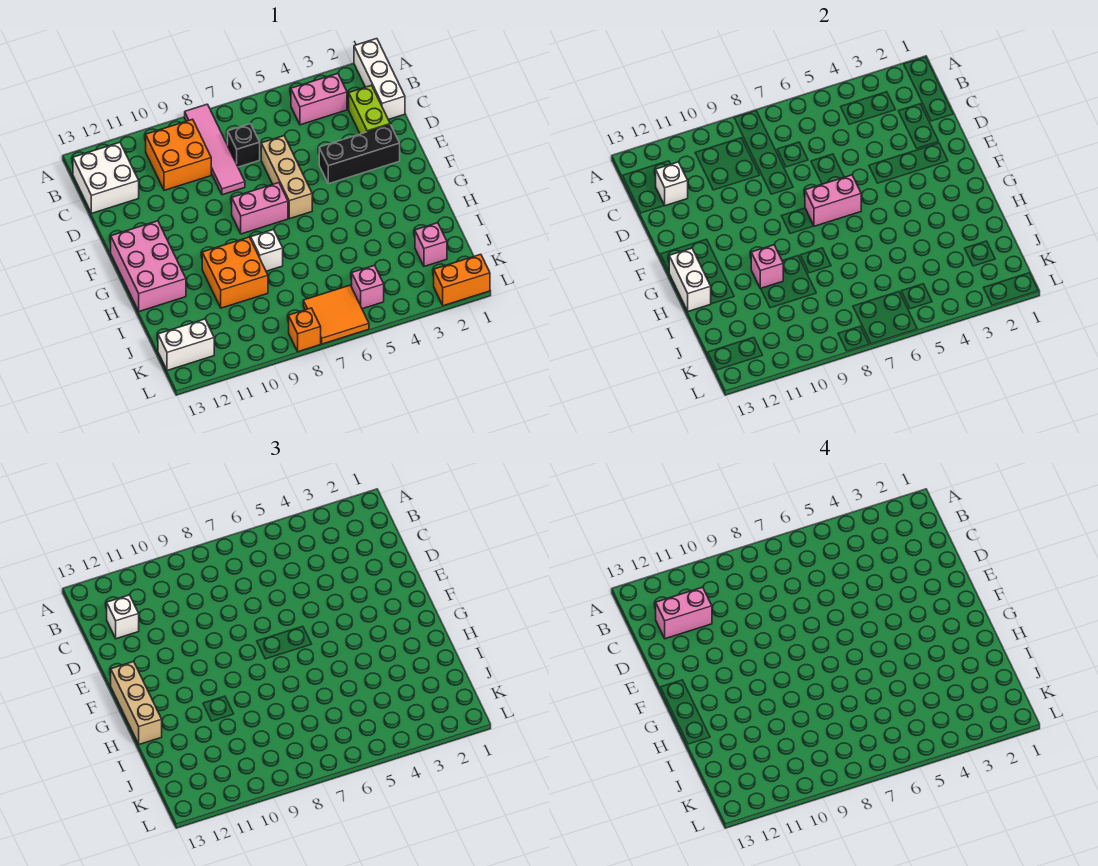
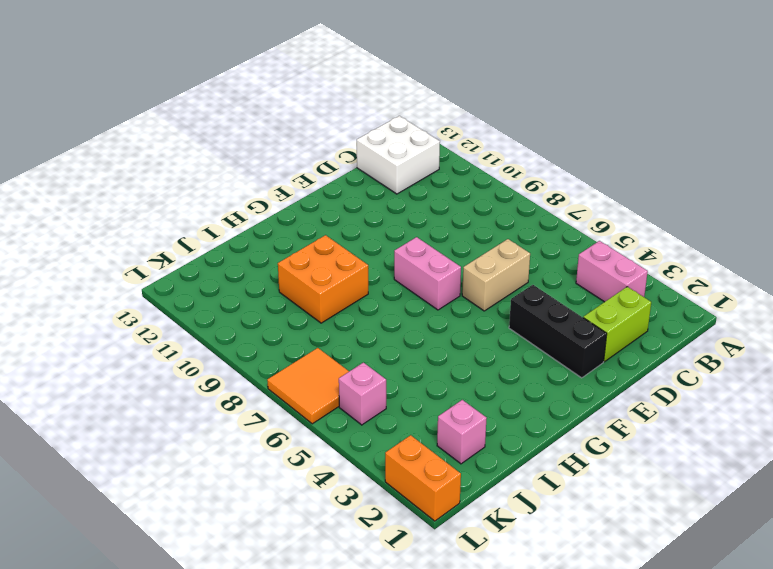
tan 1x2 brick [462,239,530,311] -> tan 1x3 brick [261,136,312,219]
none -> white 1x3 brick [354,39,405,120]
none -> pink 1x4 tile [185,104,245,195]
none -> orange 2x2 brick [146,119,211,190]

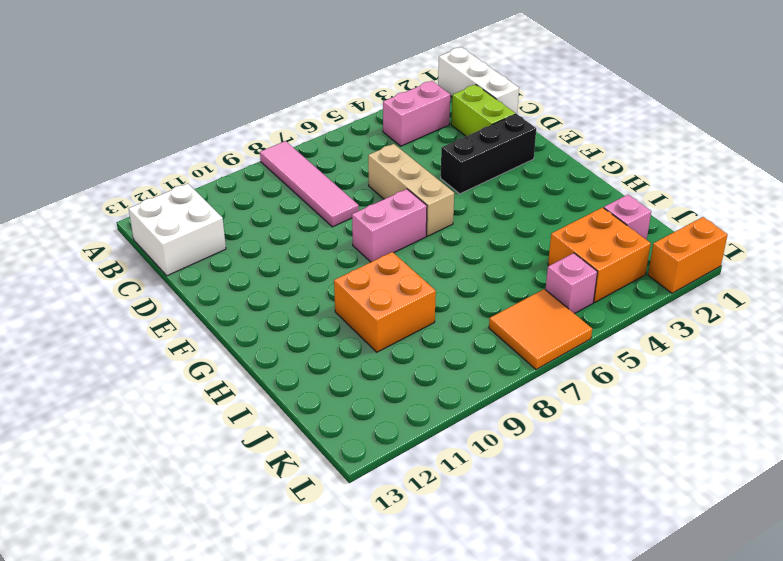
orange 2x2 brick [548,207,651,302] -> orange 2x2 brick moved to [146,119,211,190]
none -> black 1x1 brick [228,124,260,167]
none -> pink 2x3 brick [111,221,186,311]
none -> white 1x1 brick [251,229,283,271]

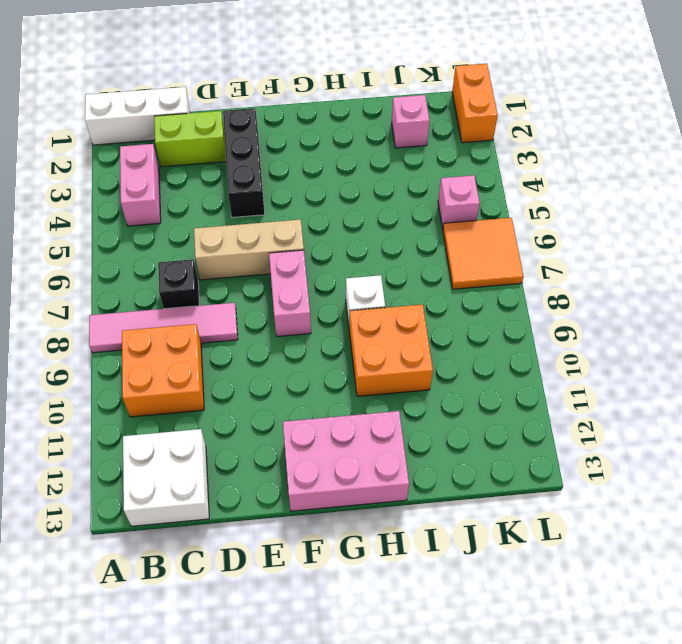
none -> white 1x2 brick [158,319,214,370]
none -> orange 1x1 brick [289,308,321,352]
none -> white 1x1 brick [656,162,688,206]

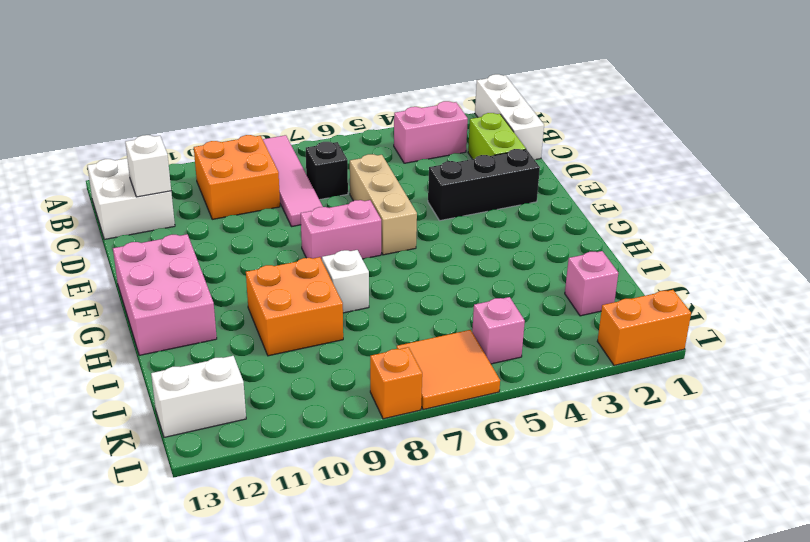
none -> pink 1x2 brick [805,175,861,226]
none -> white 1x2 brick [669,248,711,311]
none -> pink 1x1 brick [751,245,783,289]

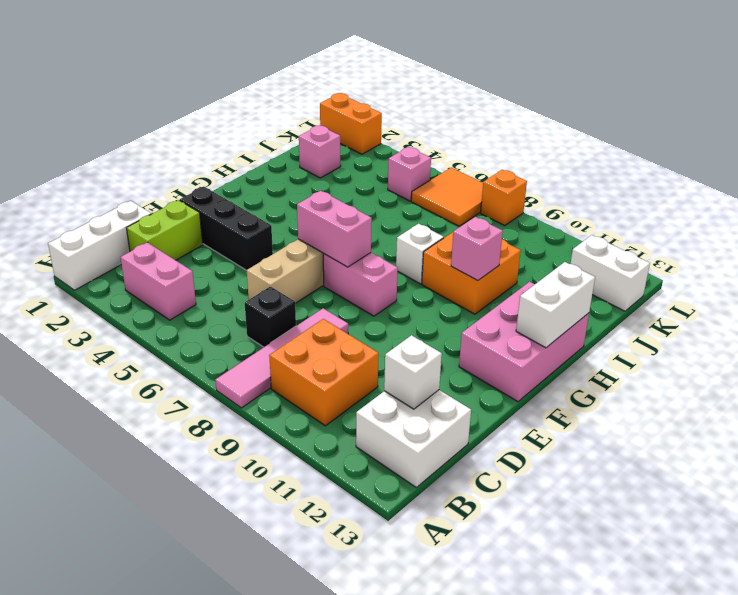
none -> white 1x1 brick [107,595,139,639]
none -> tan 1x3 brick [111,662,162,744]
none -> pink 1x2 brick [656,587,712,639]

